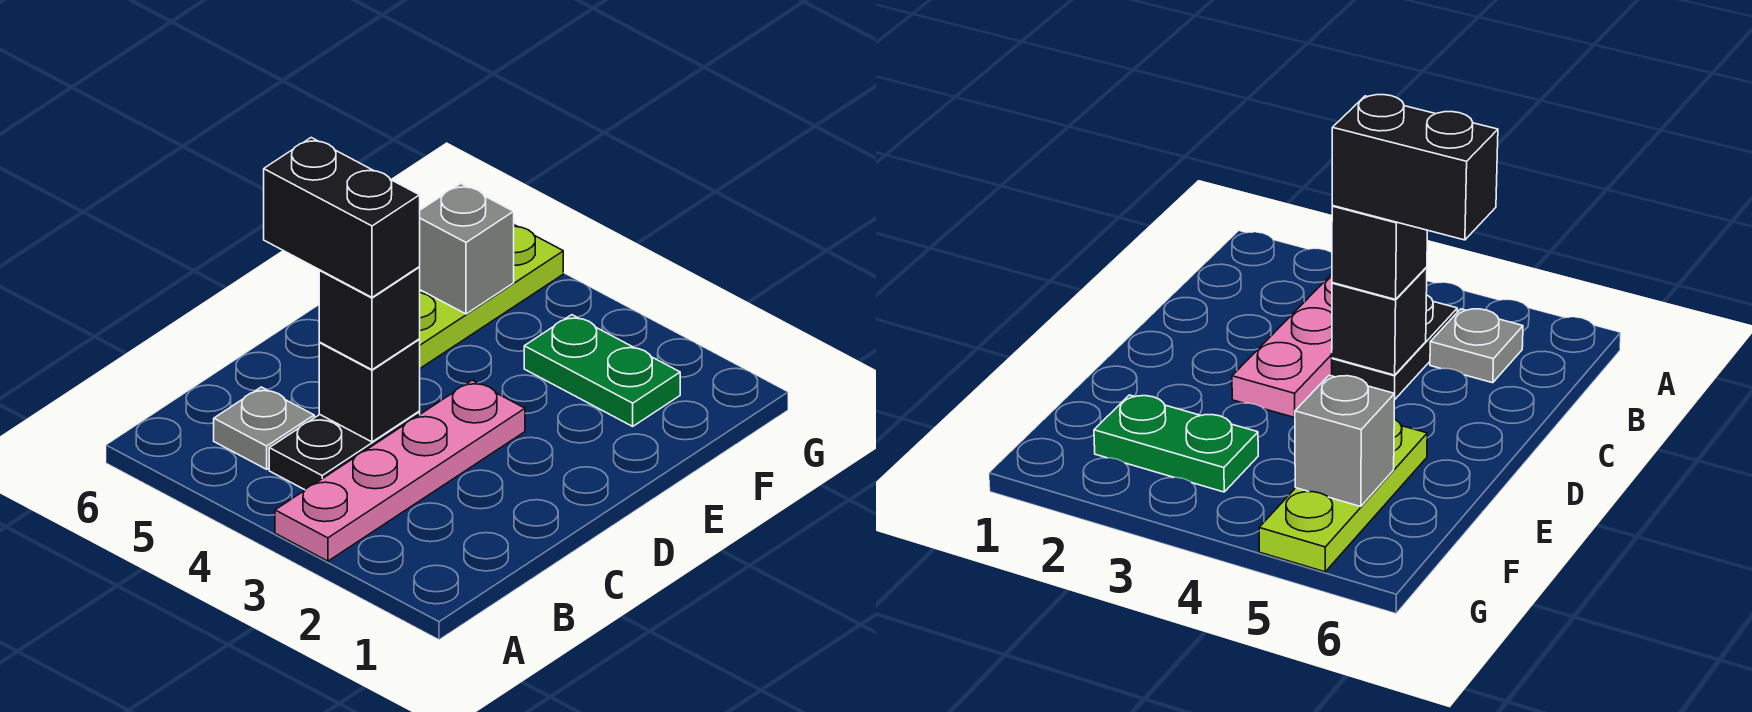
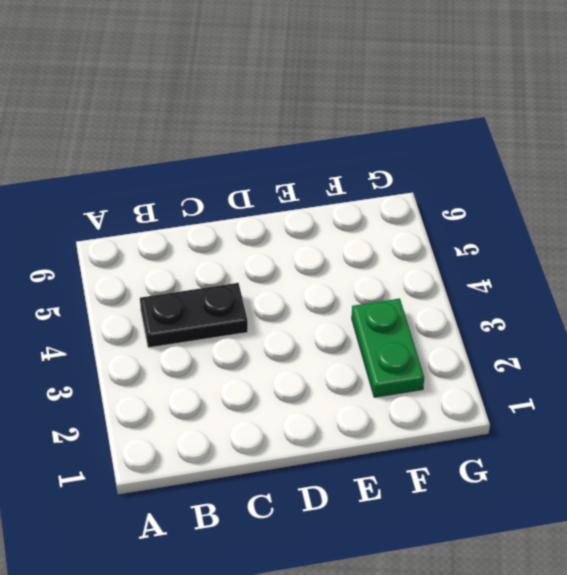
none -> pink 1x4 plate [275,380,525,561]
none -> grey 1x1 plate [214,387,314,469]

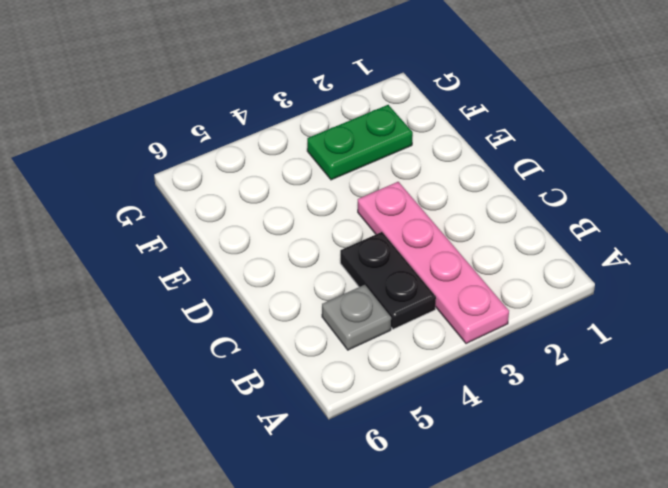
none -> lime 1x3 plate [419,225,563,368]
none -> black 1x1 brick [319,339,420,442]

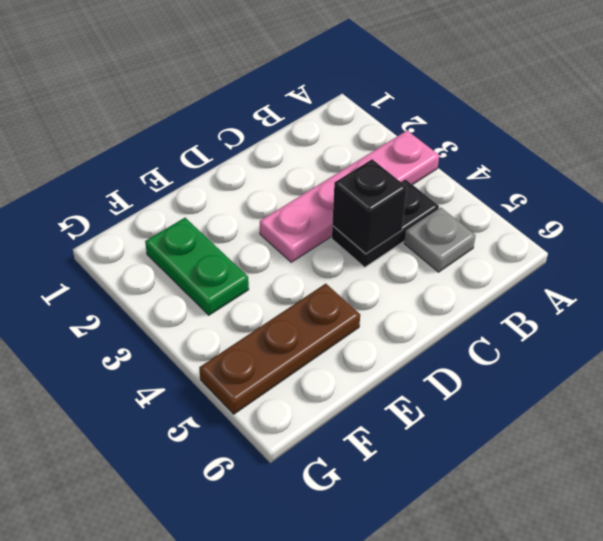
brown 1x3 plate [199,284,360,414] -> lime 1x3 plate [419,225,563,368]
none -> grey 1x1 brick [419,183,514,314]
none -> black 1x1 brick [319,267,420,370]

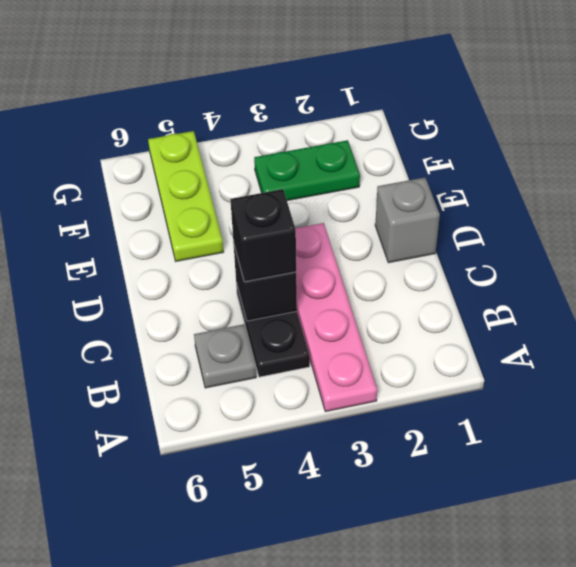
grey 1x1 brick [375,177,440,263] -> grey 1x1 brick moved to [419,183,514,314]
none -> black 1x2 brick [264,138,420,297]

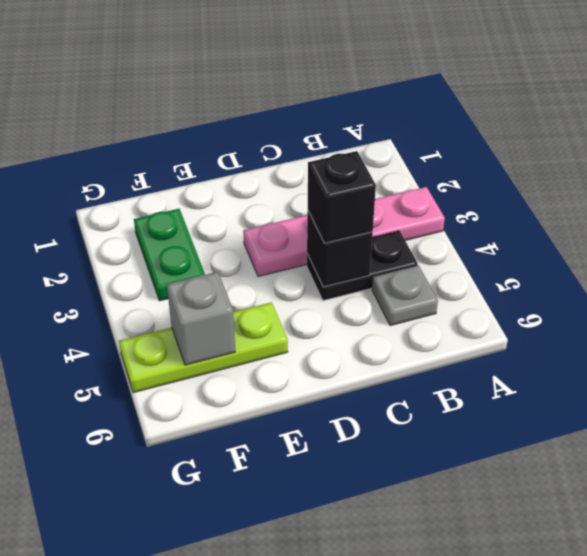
none -> black 1x2 brick [264,138,420,297]

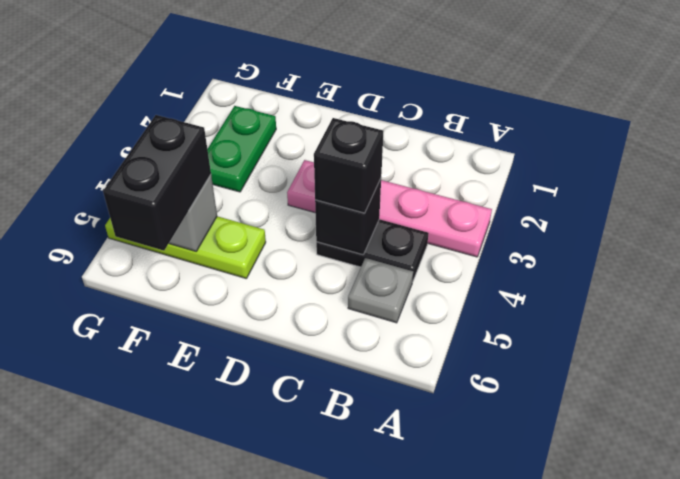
black 1x2 brick [103,115,211,251] -> black 1x2 brick moved to [264,138,420,297]

